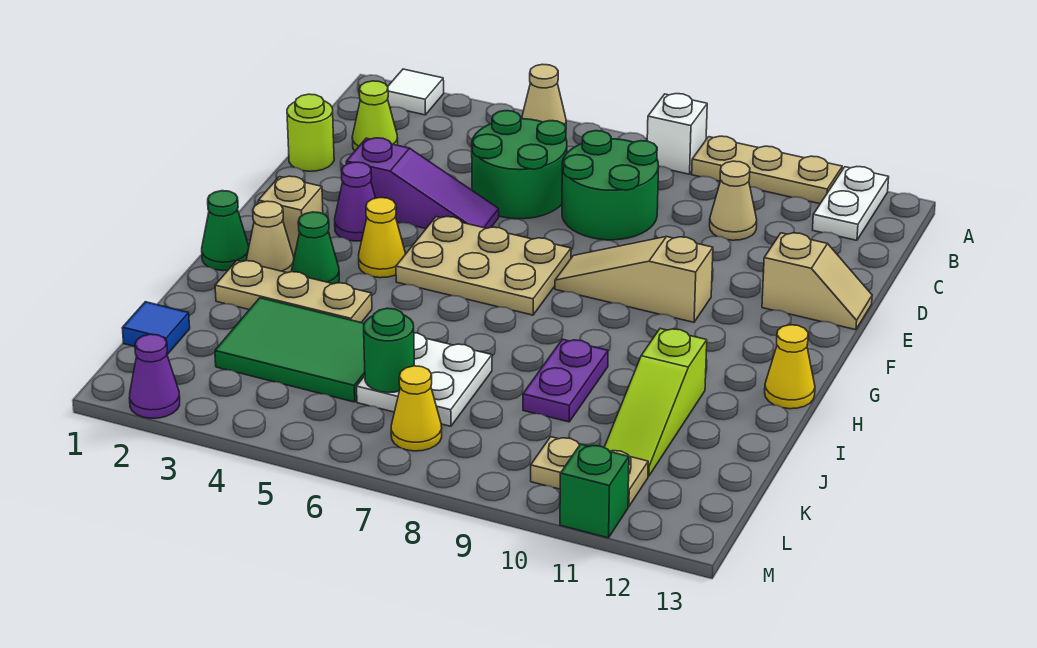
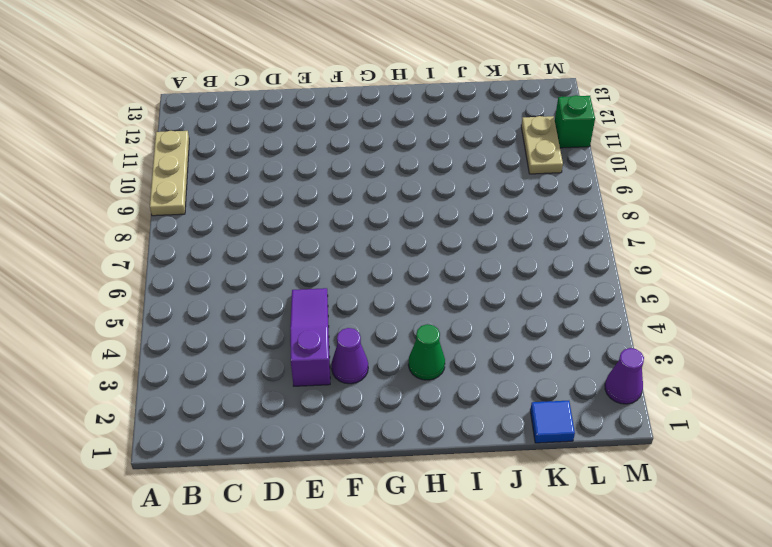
none -> white 1x1 tile [388,69,444,115]
none -> tan 1x1 cone [522,64,566,127]
none -> white 1x1 brick [647,94,707,174]
none -> white 1x2 plate [813,167,889,240]

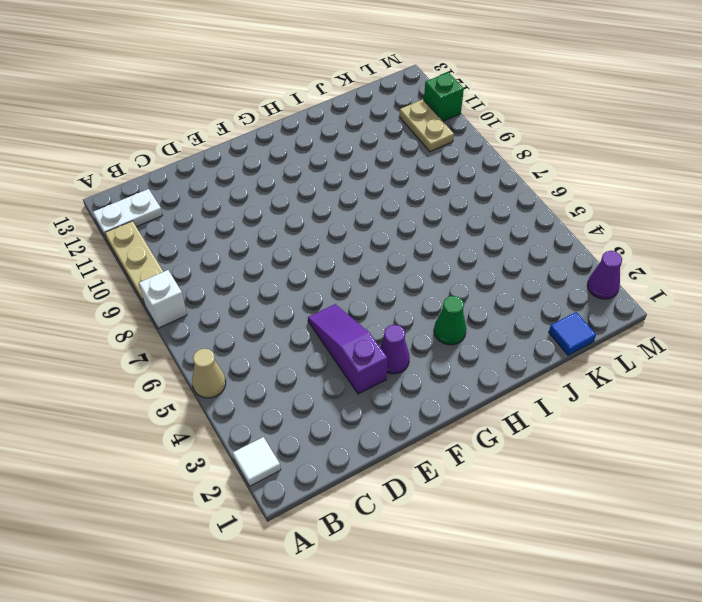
none -> lime 1x1 cone [352,81,398,151]
none -> green 2x2 round brick [472,111,567,219]
none -> green 2x2 round brick [562,131,659,240]
none -> tan 1x1 cone [710,161,757,240]

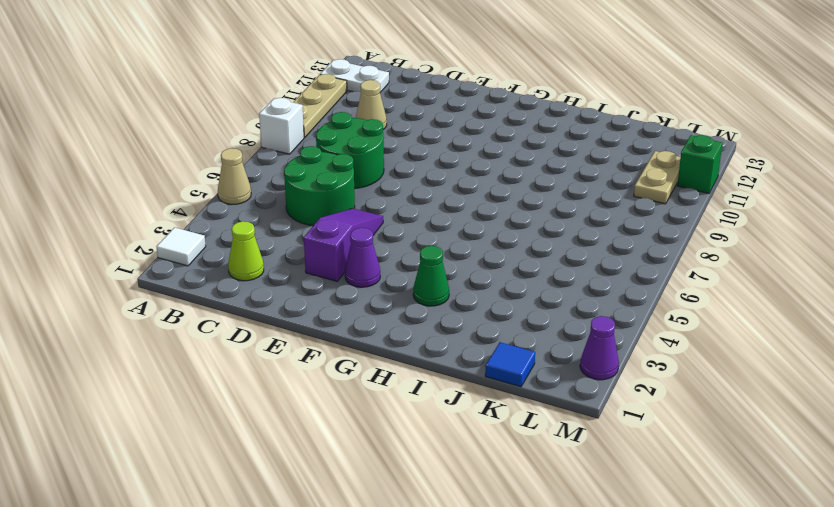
none -> lime 1x1 round brick [287,94,334,171]
none -> tan 1x2 slope [762,233,872,330]
none -> tan 2x3 plate [396,217,571,315]
none -> tan 1x3 slope [555,237,713,322]

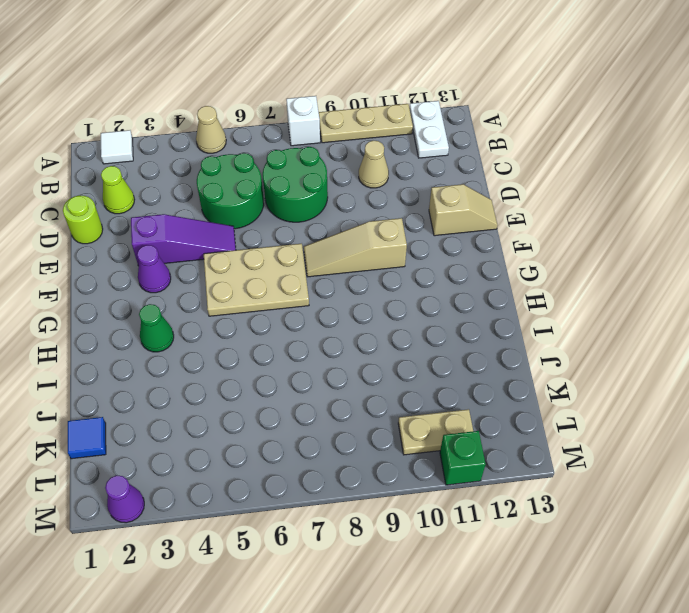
none -> tan 1x1 brick [258,176,323,256]
none -> yellow 1x1 cone [359,198,406,278]
none -> green 1x1 cone [202,191,249,271]
none -> tan 1x1 cone [247,201,294,273]

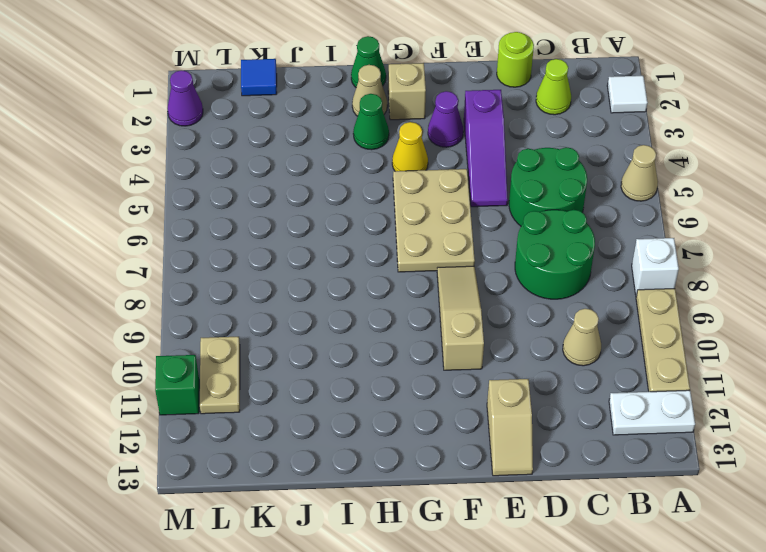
none -> yellow 1x1 cone [765,325,815,409]
none -> tan 1x3 plate [215,261,372,323]
none -> purple 1x2 plate [523,339,608,422]
none -> lime 1x3 slope [604,329,707,476]

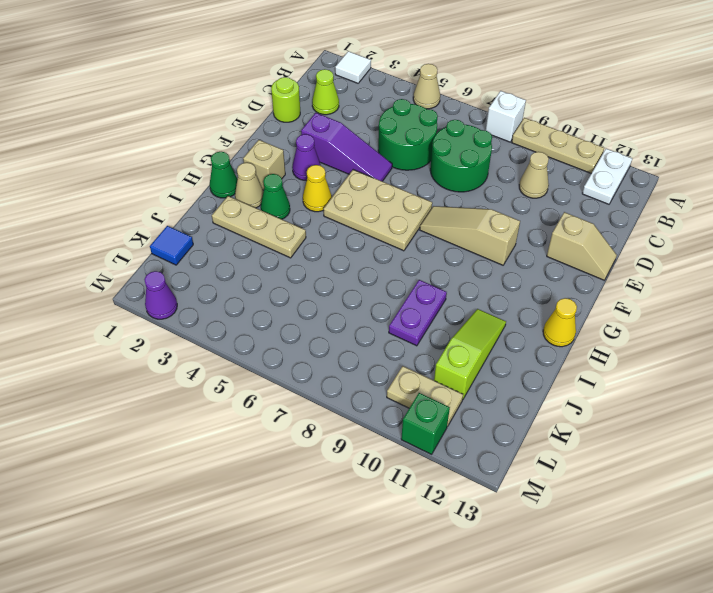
lime 1x3 slope [434,309,506,400] -> lime 1x3 slope turned to [604,329,707,476]
none -> green 2x3 tile [215,298,365,402]
none -> white 2x2 plate [357,333,492,426]
none -> yellow 1x1 cone [391,366,442,451]
none -> green 1x1 round brick [364,308,414,393]

